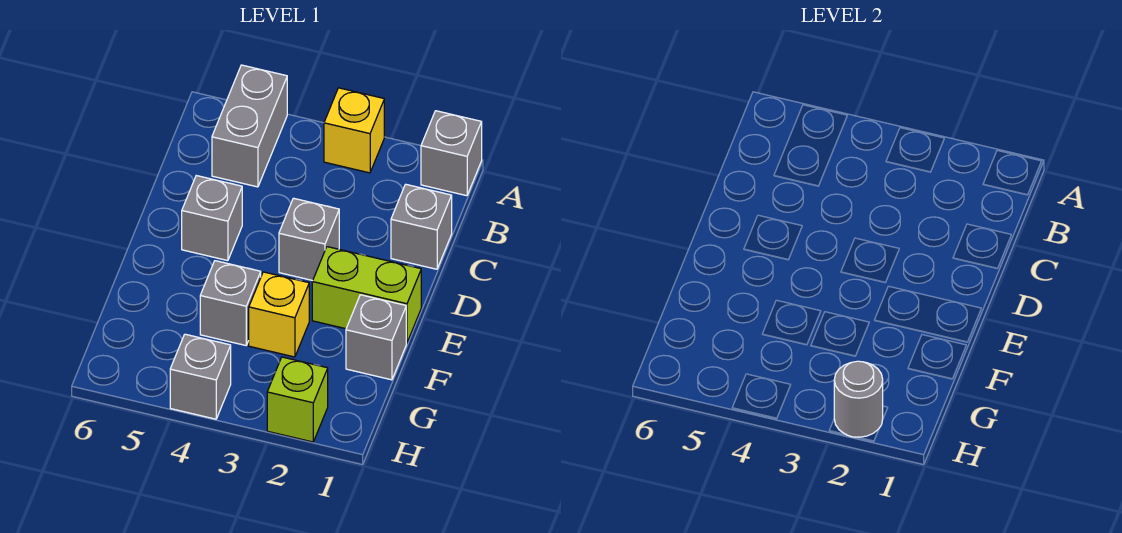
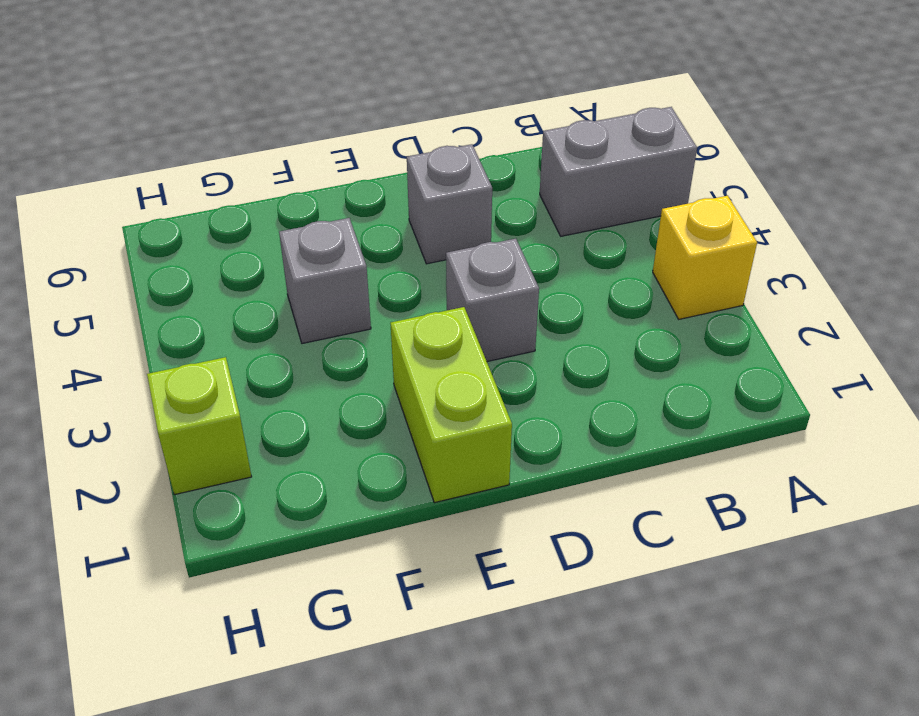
none -> grey 1x1 brick [421,111,482,196]
none -> grey 1x1 brick [391,184,452,269]
none -> grey 1x1 brick [346,295,406,380]

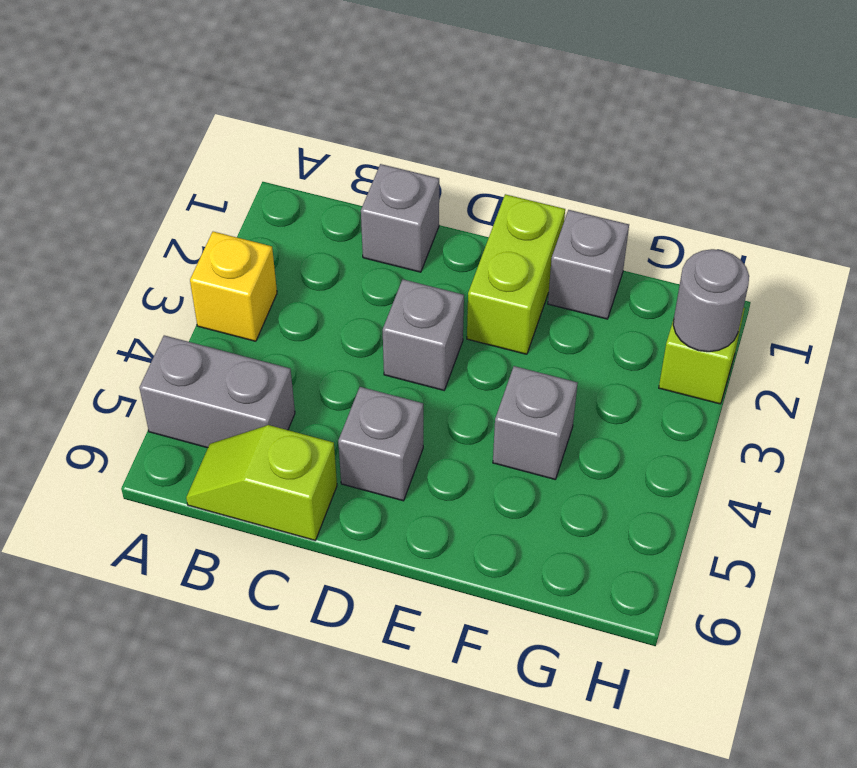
lime 1x2 slope [186,425,337,540] -> none
none -> grey 1x1 brick [421,111,482,196]
none -> yellow 1x1 brick [249,272,309,357]
none -> grey 1x1 brick [170,334,231,419]

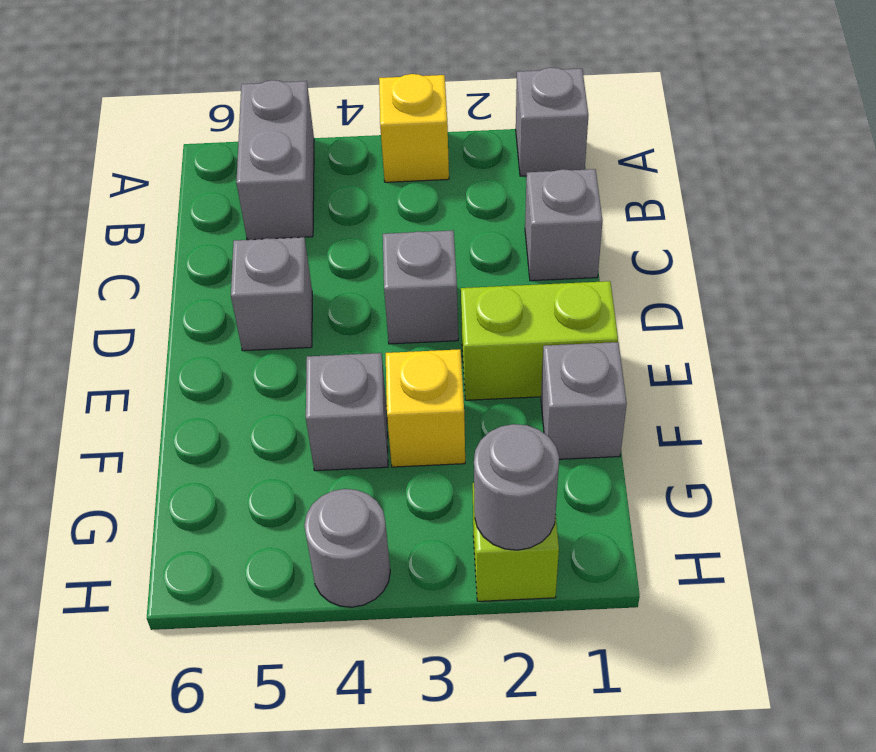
grey 1x1 round brick [304,489,390,607] -> grey 1x1 brick [170,334,231,419]

